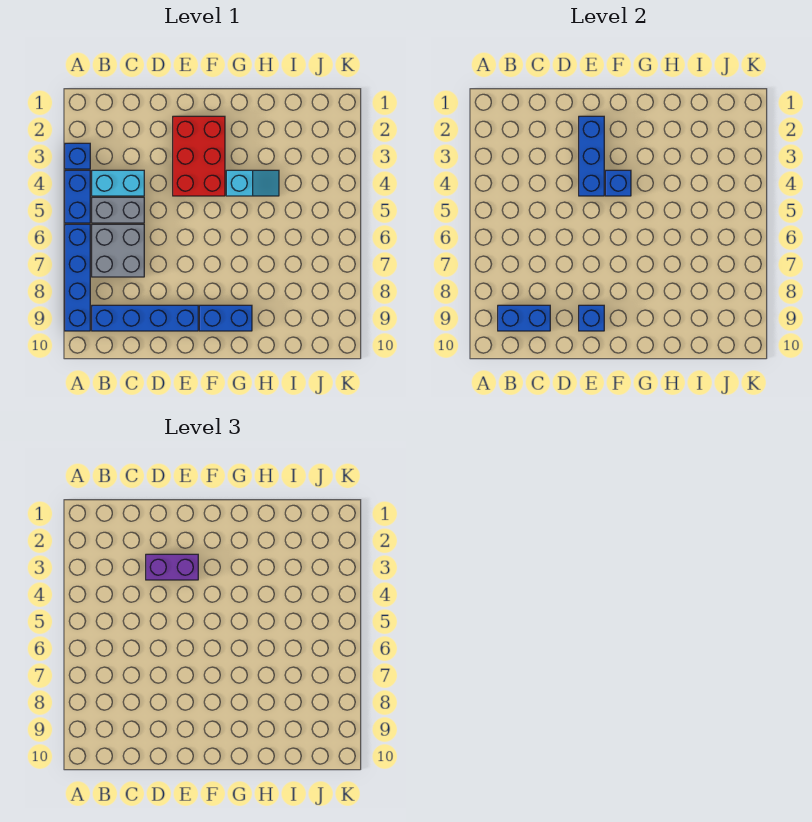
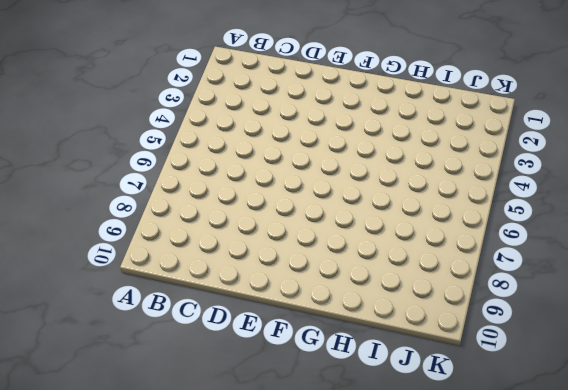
none -> blue 1x1 brick [65,143,90,169]
none -> blue 1x2 brick [65,170,90,223]
none -> blue 1x4 brick [65,224,90,331]

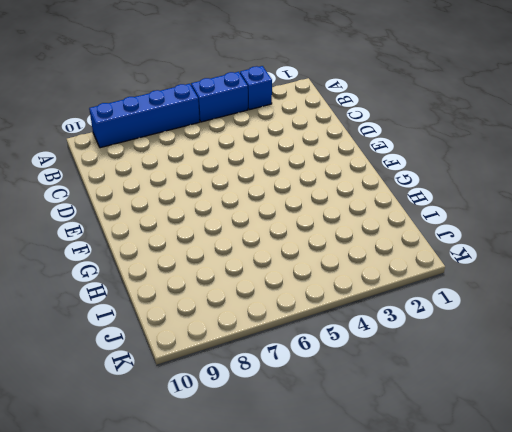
none -> cyan 1x2 brick [92,170,144,196]
none -> grey 1x2 brick [92,197,144,223]
none -> grey 2x2 brick [92,224,144,277]

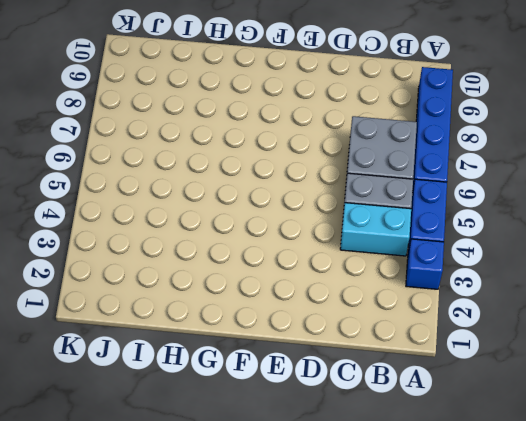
none -> blue 1x4 brick [92,305,198,331]
none -> red 2x3 brick [173,116,225,196]
none -> blue 1x2 brick [199,305,252,331]

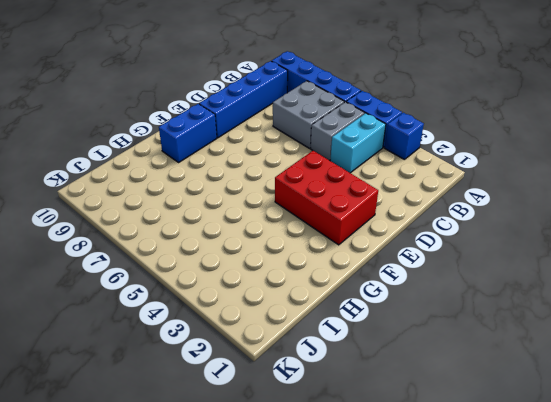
none -> cyan 1x2 slope [226,170,279,196]
none -> blue 1x2 brick [498,305,550,331]
none -> blue 1x3 brick [579,116,604,196]

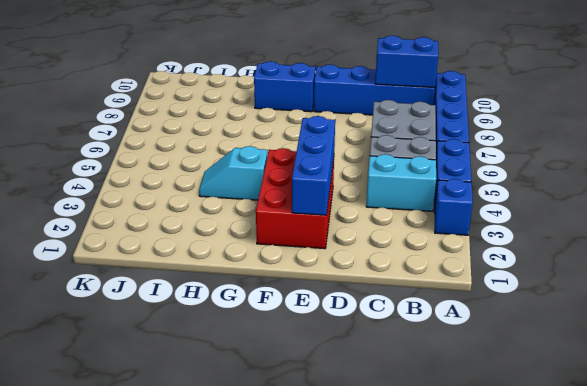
none -> blue 1x1 brick [579,305,604,331]
none -> blue 1x1 brick [605,170,631,196]
none -> purple 1x2 brick [146,554,198,580]

